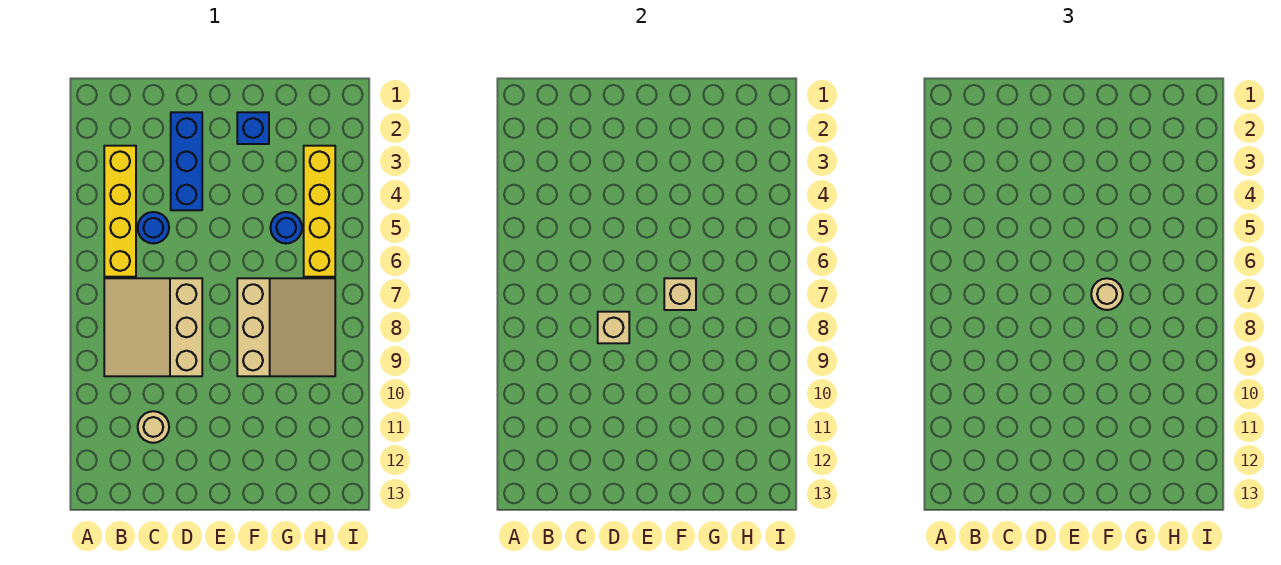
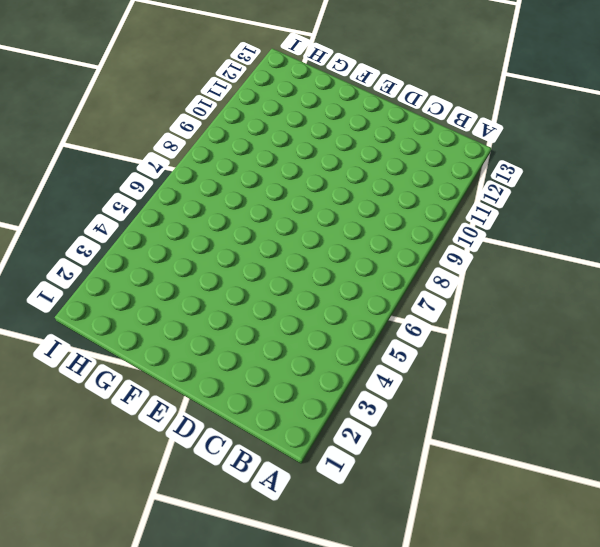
none -> yellow 1x4 brick [104,146,136,277]
none -> tan 3x3 slope [104,278,202,376]
none -> blue 1x1 round brick [138,212,169,244]

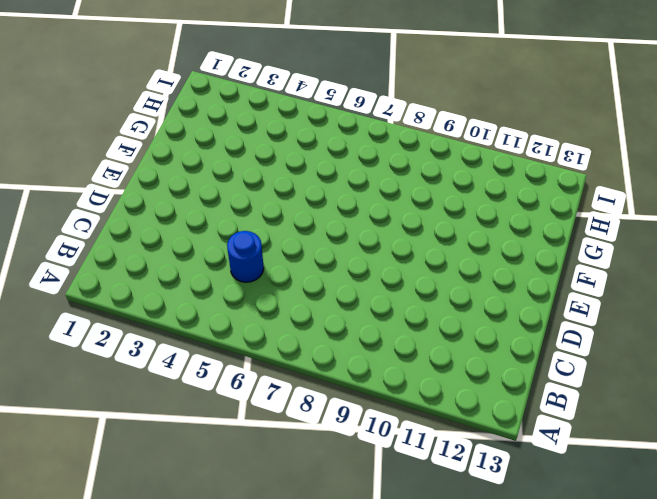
none -> yellow 1x4 brick [104,146,136,277]
none -> tan 3x3 slope [104,278,202,376]
none -> tan 1x1 round brick [138,411,169,443]

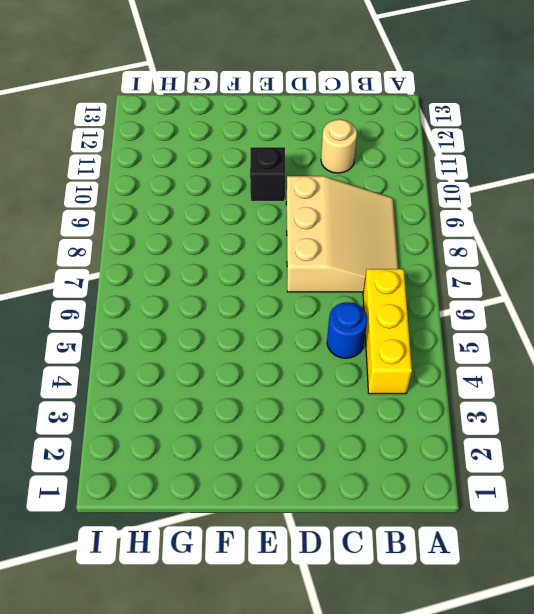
yellow 1x3 brick [363,269,412,394] -> yellow 1x4 brick [104,146,136,277]
black 1x1 brick [250,147,285,201] -> none
none -> blue 1x3 brick [171,112,202,210]
none -> blue 1x1 brick [237,112,269,144]
none -> tan 3x3 slope [237,278,335,376]

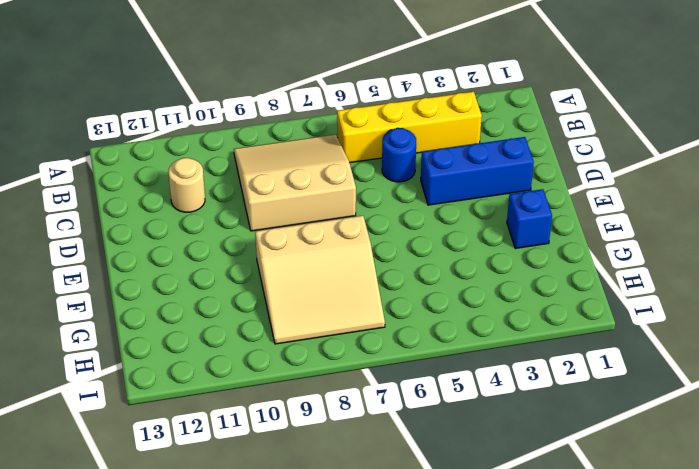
none -> blue 1x1 round brick [270,212,302,244]
none -> yellow 1x4 brick [304,146,335,277]
none -> tan 1x1 brick [598,312,629,343]

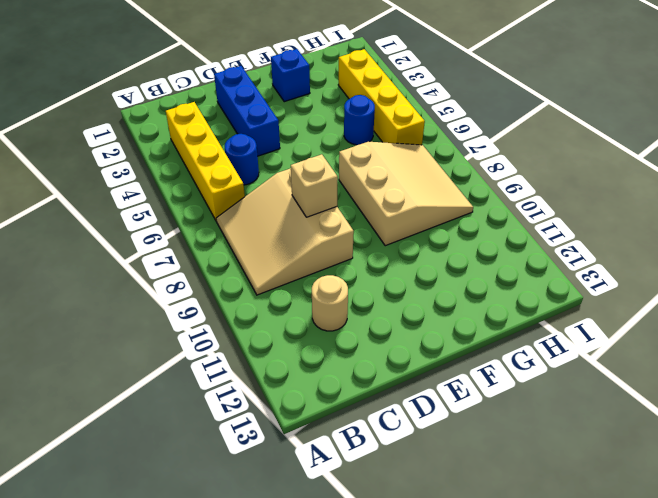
none -> tan 1x1 brick [664,278,696,310]
none -> tan 1x1 round brick [1091,278,1123,310]

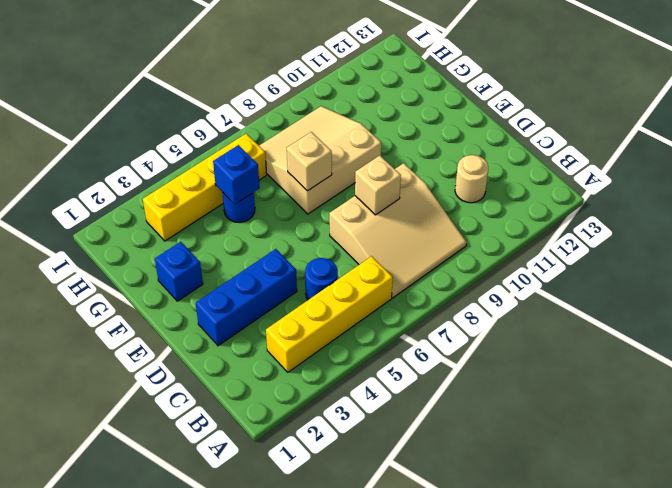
blue 1x1 brick [213,145,260,204] -> none
none -> tan 1x1 round brick [1091,278,1123,310]

